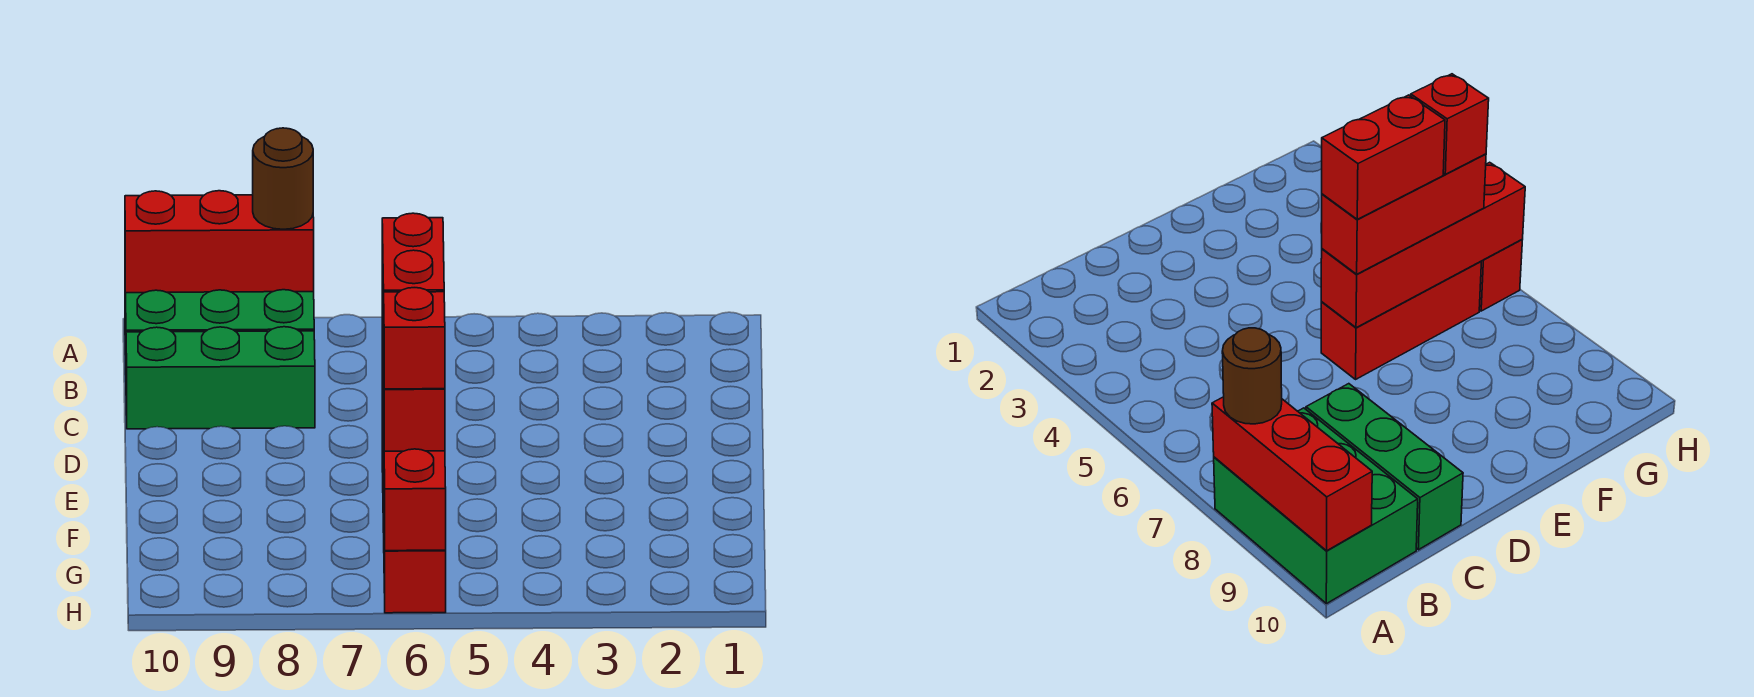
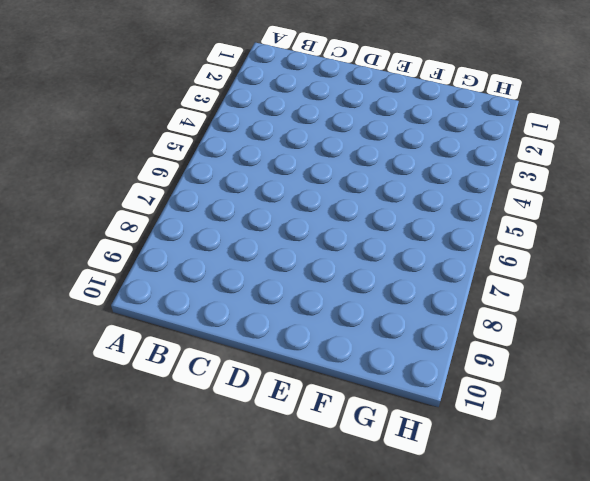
none -> green 2x3 brick [125,290,314,355]
none -> green 1x3 brick [126,327,315,429]

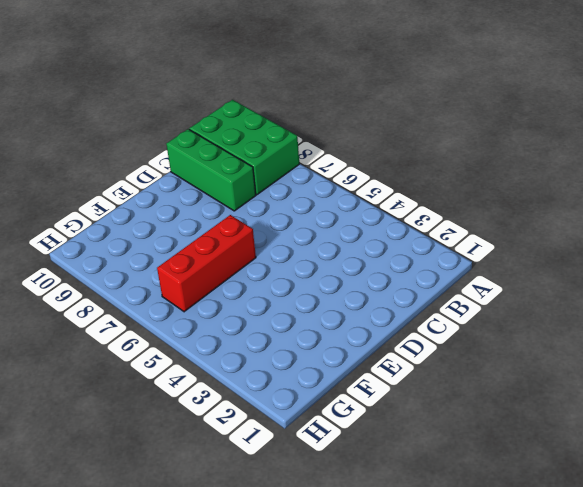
none -> red 1x1 brick [384,532,446,613]
none -> red 1x3 brick [125,191,314,293]

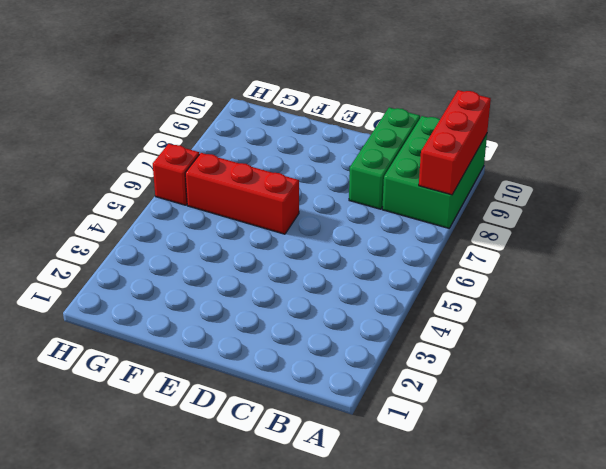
none -> red 1x4 brick [382,349,446,551]
none -> brown 1x1 round brick [253,128,313,229]

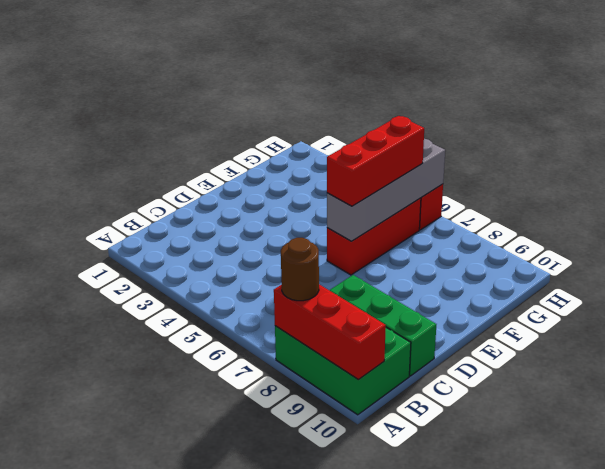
grey 1x4 brick [327,139,445,241] -> red 1x4 brick [382,349,446,551]
none -> red 1x2 brick [382,213,444,346]
none -> red 1x1 brick [384,288,445,389]

